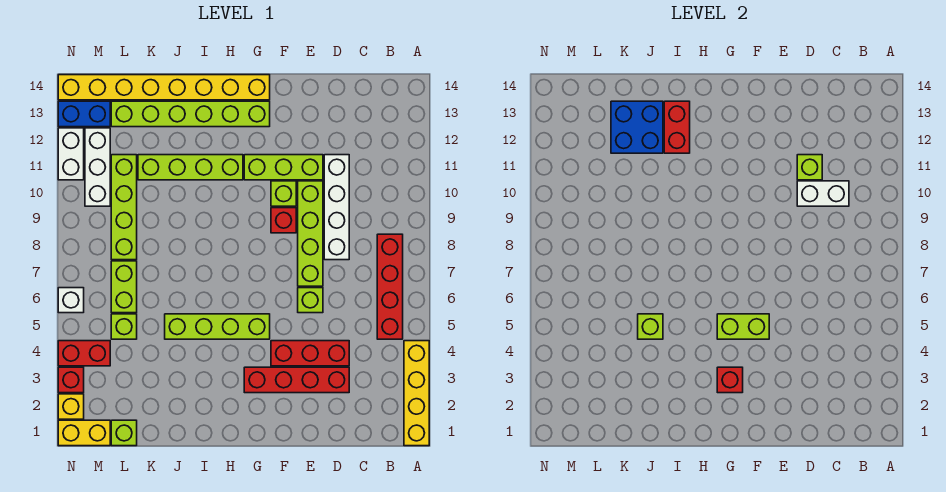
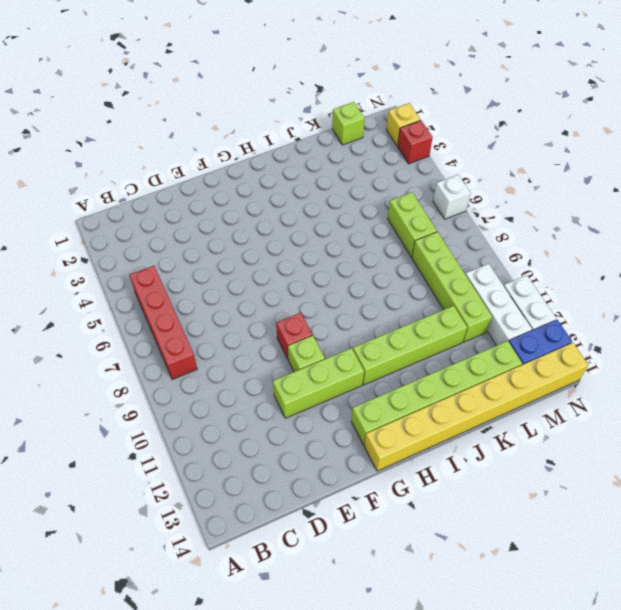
none -> yellow 1x4 brick [404,341,429,446]
none -> red 1x4 brick [244,367,349,393]
none -> red 1x3 brick [271,341,349,366]
none -> white 1x4 brick [324,155,349,260]

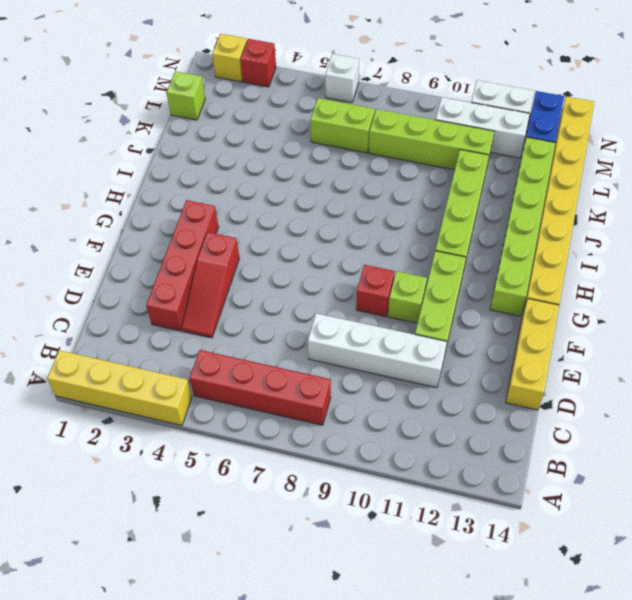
red 1x3 slope [182,232,239,338] -> red 1x3 brick [271,341,349,366]
yellow 1x3 brick [506,299,559,410] -> none
none -> lime 1x1 brick [298,288,323,313]
none -> lime 1x4 brick [298,181,323,286]
none -> lime 1x4 brick [165,314,270,339]
none -> lime 1x1 brick [111,314,137,339]

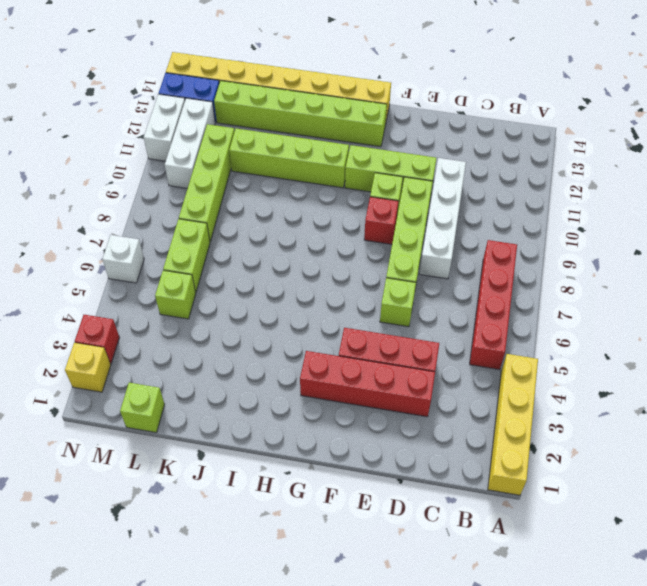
none -> lime 1x4 brick [165,314,270,339]
none -> yellow 1x2 brick [58,420,110,446]
none -> red 1x2 brick [58,341,110,366]
none -> white 1x2 brick [797,181,849,206]

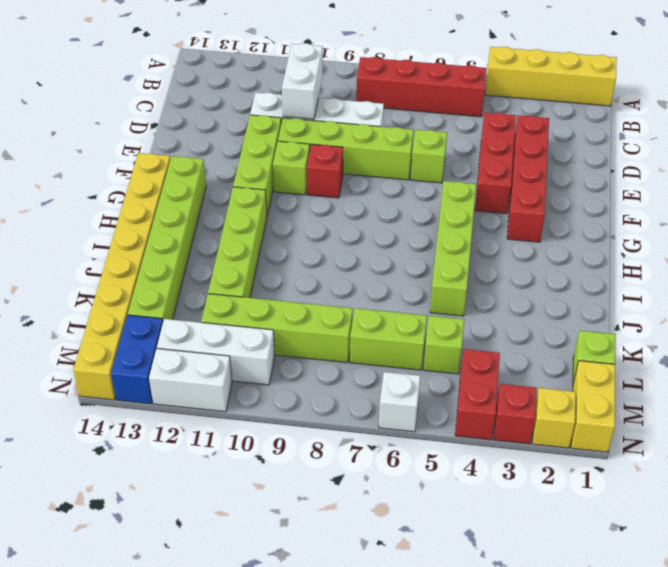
none -> lime 1x1 brick [797,155,822,180]
none -> lime 1x2 brick [717,314,769,339]
none -> red 1x1 brick [717,367,743,393]
none -> red 1x2 brick [664,101,690,153]

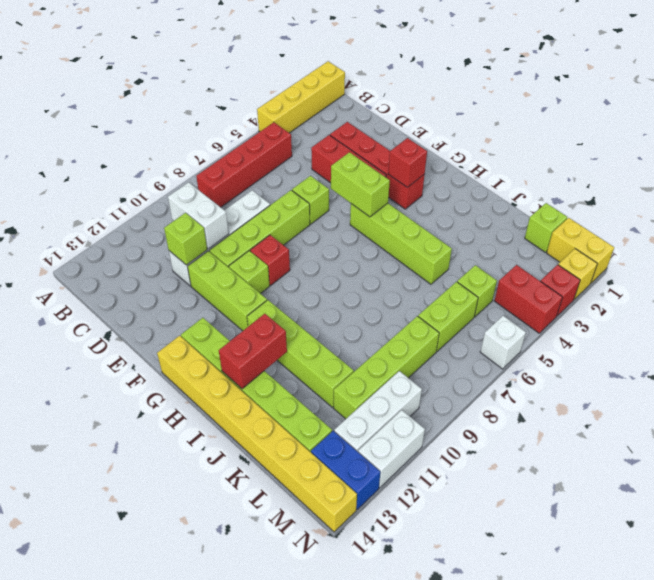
none -> lime 1x1 brick [638,314,663,339]
none -> blue 2x2 brick [611,101,663,153]

